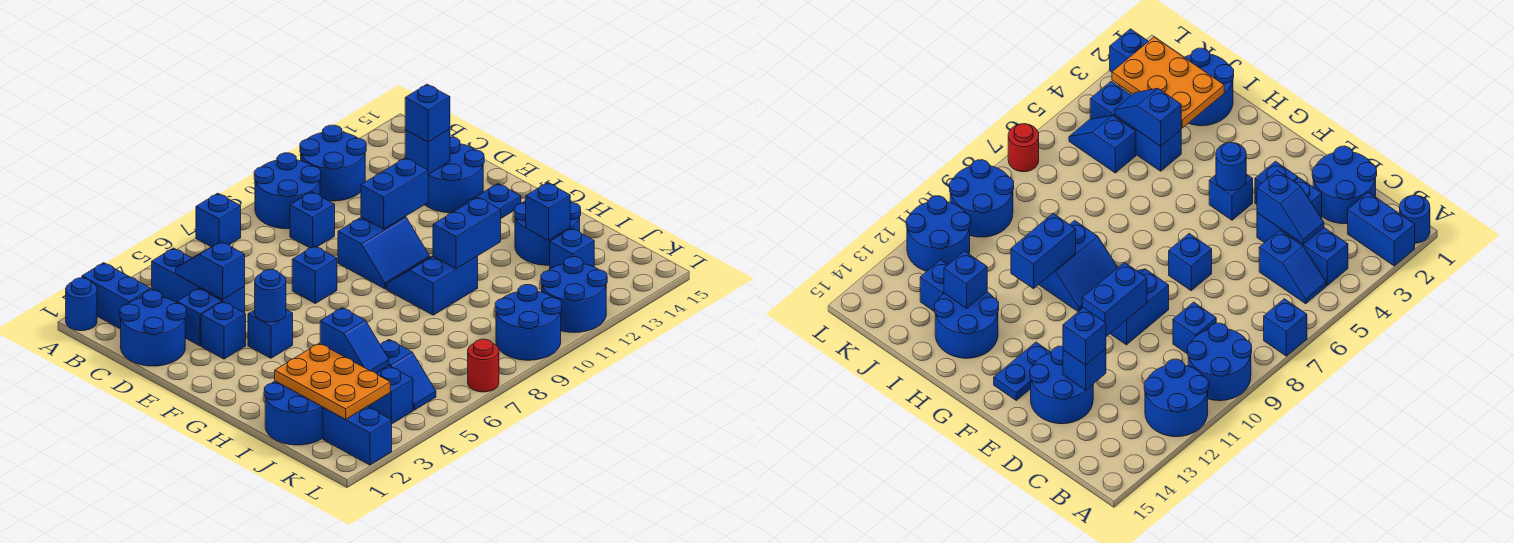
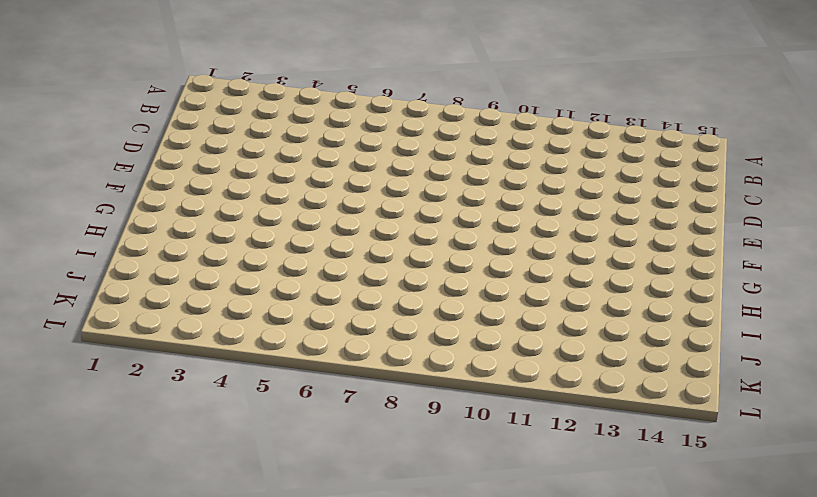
none -> blue 1x1 round brick [66,278,97,331]
none -> blue 1x2 brick [82,263,151,329]
none -> blue 1x1 brick [196,193,241,247]
none -> blue 2x2 round brick [254,153,321,229]

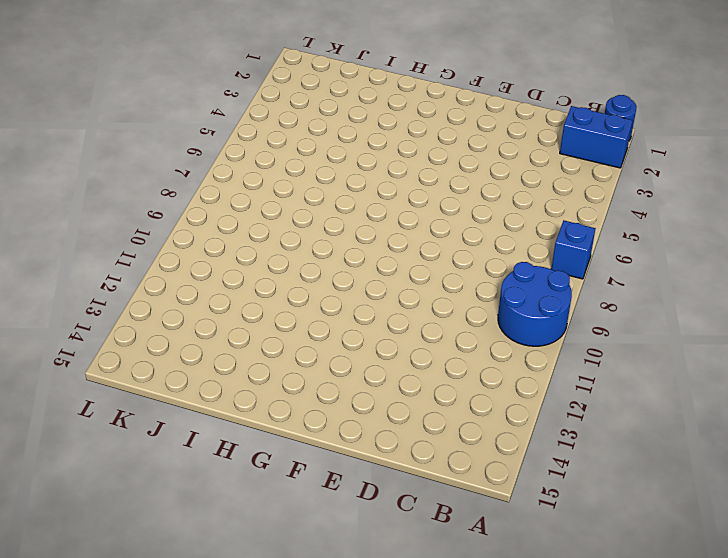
none -> blue 2x2 round brick [300,125,366,201]
none -> blue 1x3 brick [152,248,245,313]
none -> blue 1x2 slope [1259,230,1326,304]
none -> blue 2x2 round brick [120,290,186,366]

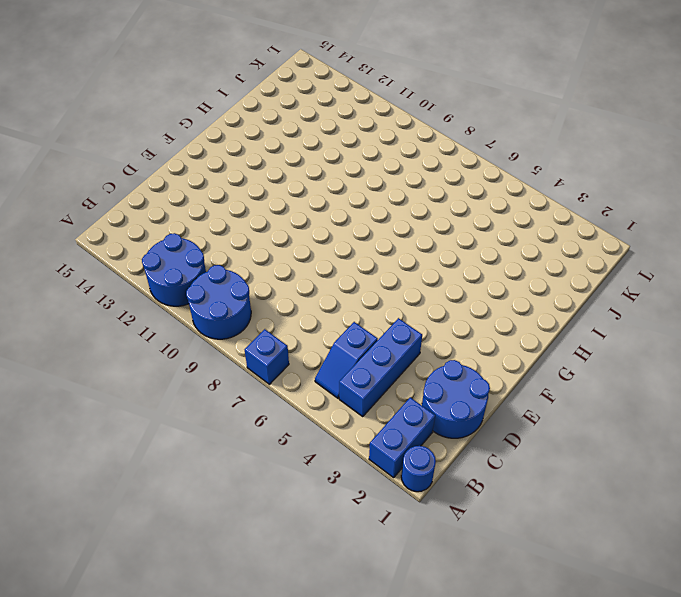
none -> blue 1x1 brick [290,192,335,248]
none -> blue 1x1 brick [177,288,222,346]
none -> blue 2x2 round brick [425,137,484,213]
none -> blue 1x1 brick [201,301,246,359]

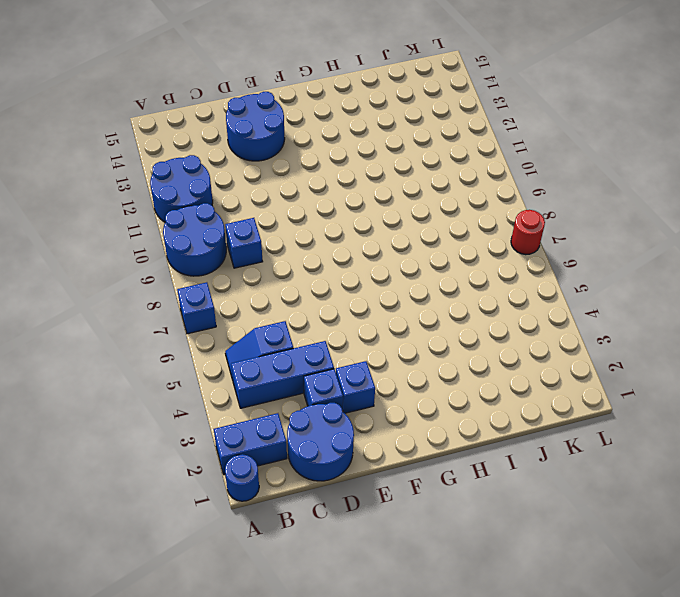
none -> blue 1x1 brick [292,246,337,303]
none -> blue 2x2 slope [338,217,430,289]
none -> blue 1x1 brick [248,310,293,358]
none -> blue 1x2 plate [453,184,521,218]

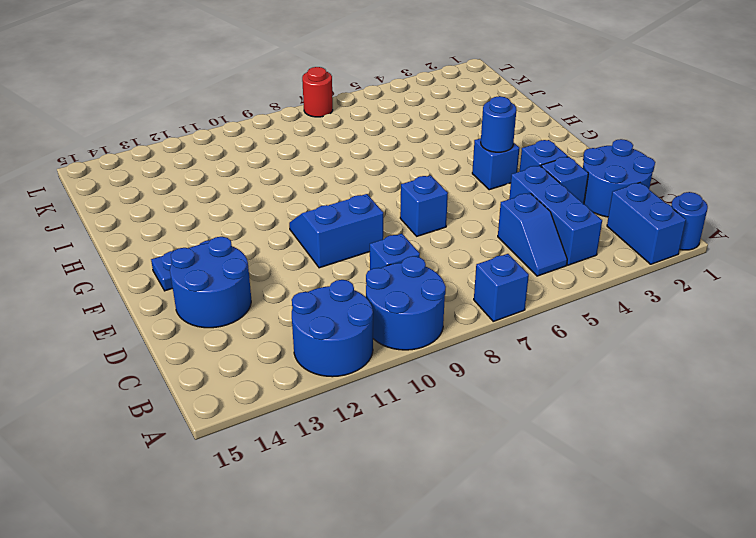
none -> blue 2x2 slope [386,256,478,315]
none -> blue 2x2 round brick [514,201,581,265]
none -> blue 2x2 round brick [264,381,323,445]
none -> blue 1x3 brick [368,366,413,424]

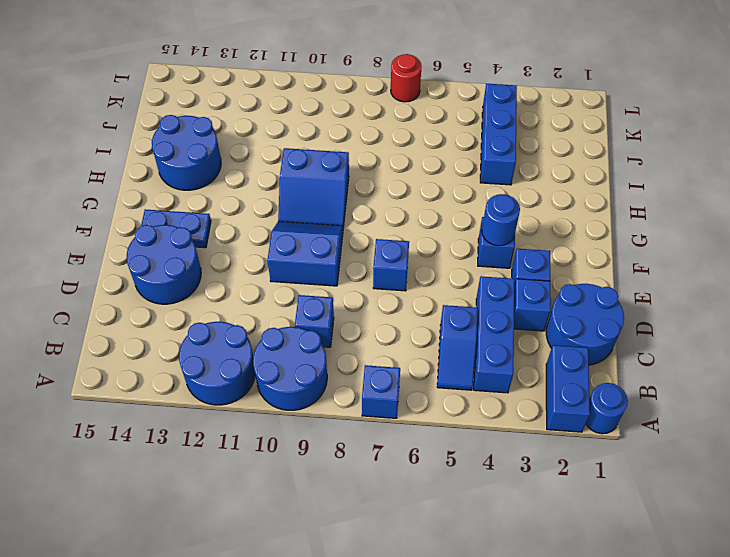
none -> blue 2x2 round brick [264,381,323,445]
none -> blue 1x2 slope [380,340,436,410]
none -> blue 1x1 brick [550,228,594,269]
none -> blue 1x2 brick [323,406,392,465]

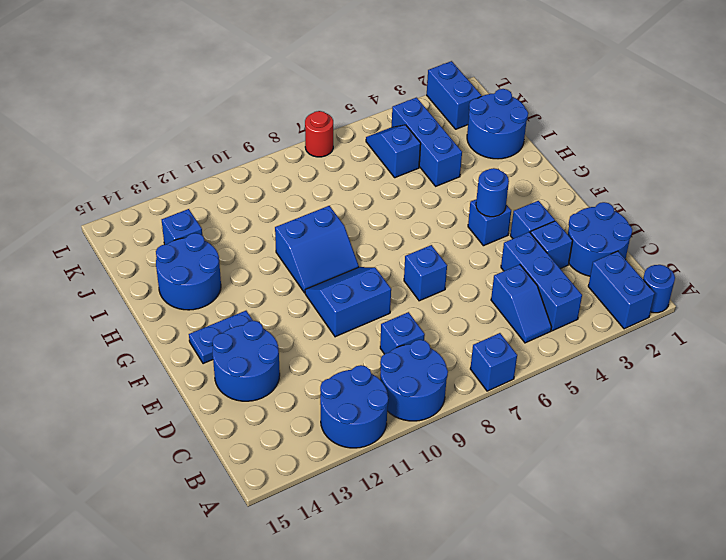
none -> blue 2x2 round brick [495,285,562,360]
none -> blue 2x2 round brick [541,257,607,332]
none -> blue 1x2 slope [176,242,245,300]
none -> blue 1x1 brick [405,129,450,175]

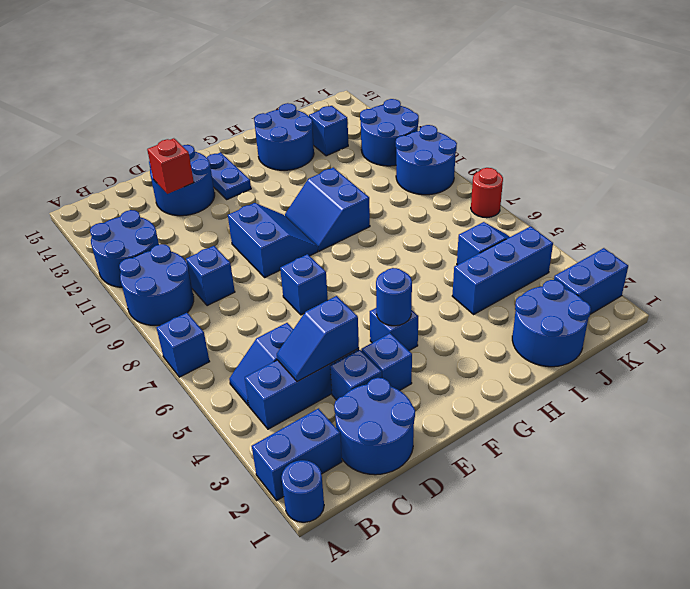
red 1x1 brick [147,138,194,194] -> blue 1x1 brick [405,129,450,175]
none -> blue 1x2 brick [361,158,428,229]
none -> blue 1x2 brick [433,197,501,269]
none -> orange 2x3 plate [275,343,390,419]
none -> blue 1x2 slope [320,308,389,373]

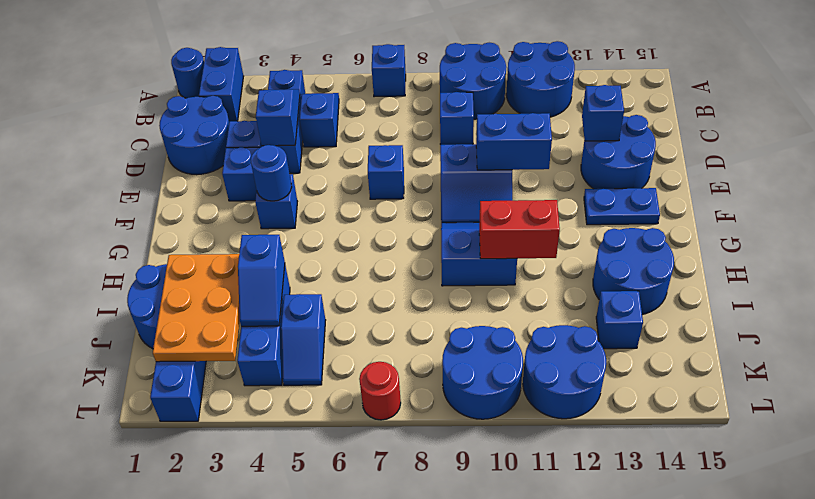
red 1x2 brick [479,200,560,259] -> blue 1x2 brick [433,197,501,269]
none -> blue 1x1 brick [526,183,570,240]
none -> blue 1x1 brick [405,84,450,142]

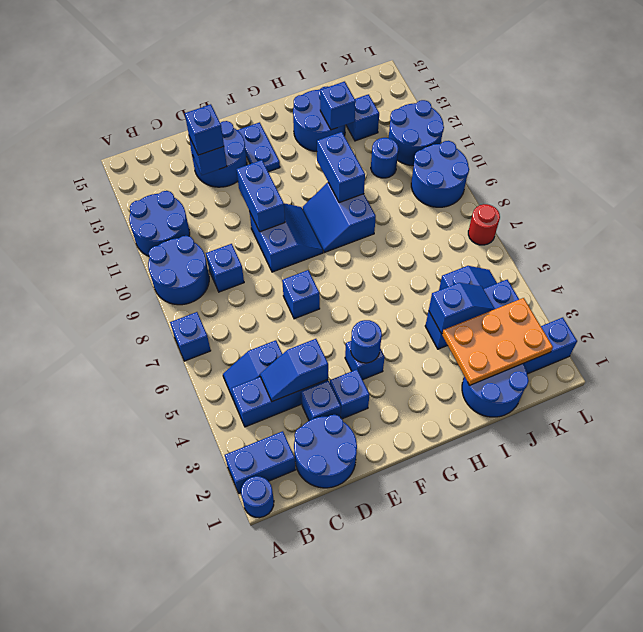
blue 1x1 round brick [371,138,398,178] -> none

